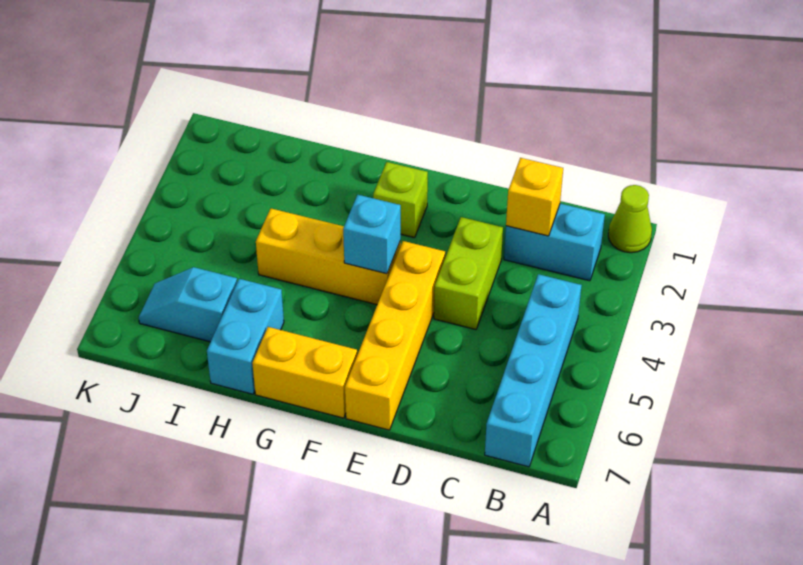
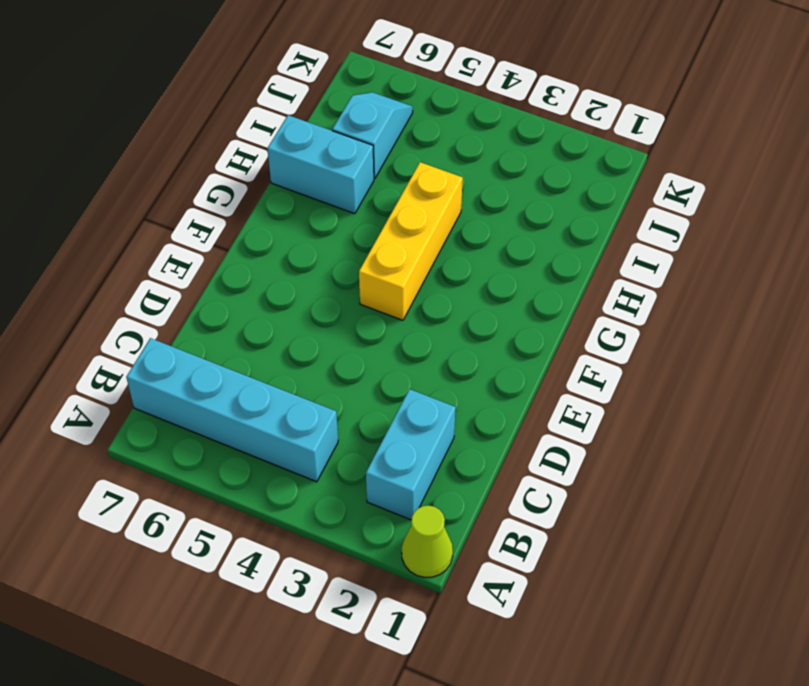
none -> lime 1x2 brick [434,217,503,330]
none -> yellow 1x4 brick [345,241,445,430]
none -> lime 1x1 brick [373,162,428,238]

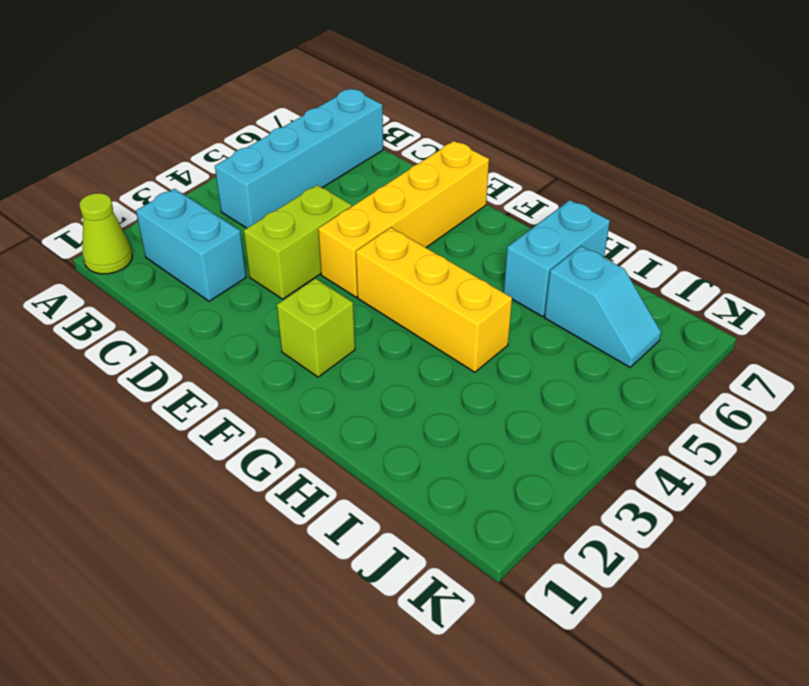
none -> yellow 1x2 brick [252,327,357,418]
none -> yellow 1x1 brick [506,158,563,236]
none -> cyan 1x1 brick [343,195,401,274]

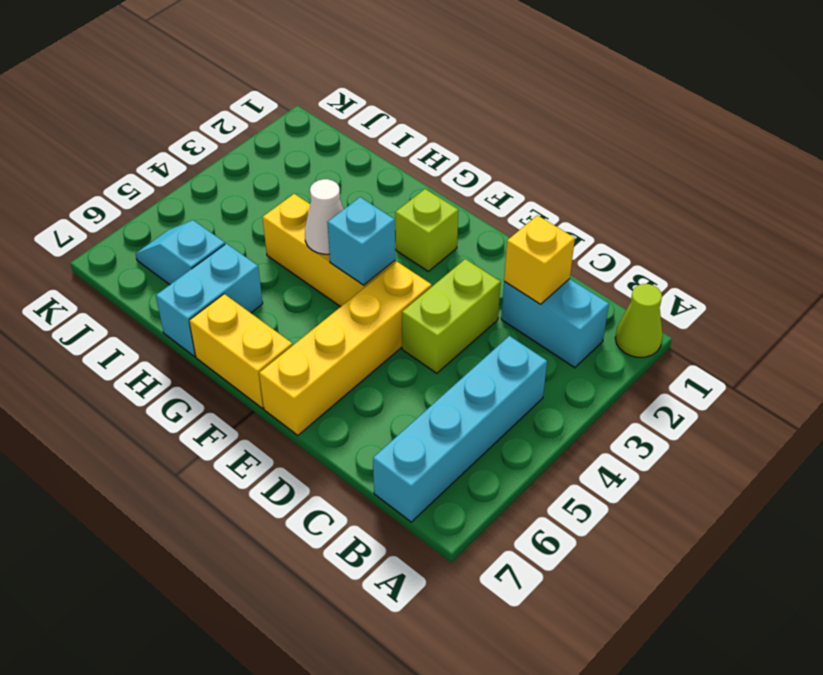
white 1x1 cone [305,179,343,254] -> none

